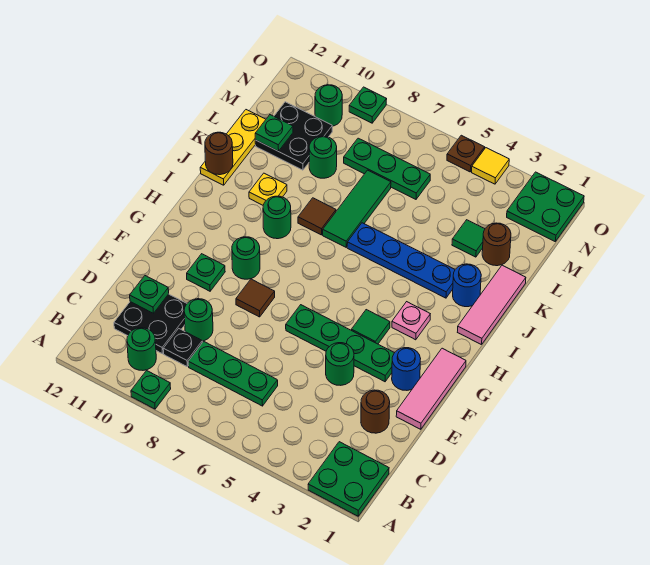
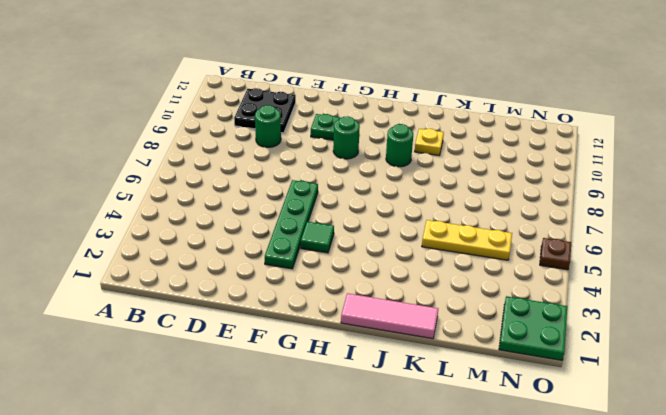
yellow 1x3 plate [422,220,512,260] -> yellow 1x3 plate moved to [200,110,266,185]
none -> green 2x2 plate [308,442,389,516]
none -> green 1x1 plate [131,371,171,409]
none -> green 1x1 round brick [127,328,156,370]
none -> green 1x3 plate [188,341,278,406]

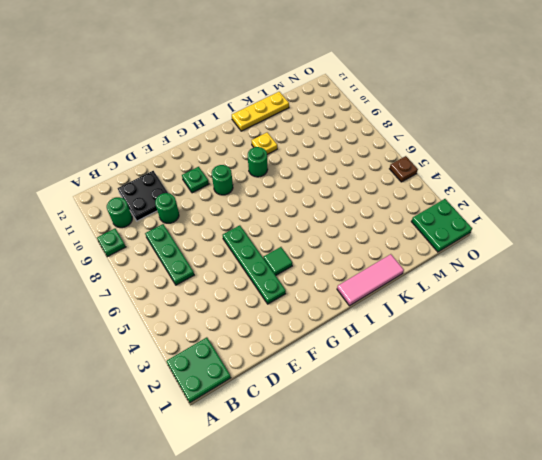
none -> black 1x1 plate [163,329,202,366]
none -> brown 1x1 round brick [361,390,390,433]
none -> pink 1x3 tile [396,348,466,429]
none -> green 1x1 round brick [326,343,354,385]

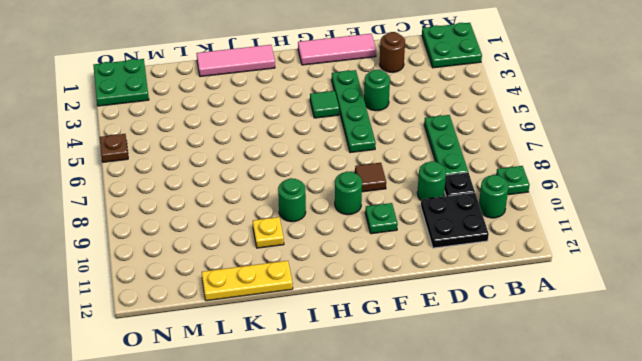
none -> blue 1x1 round brick [392,348,421,390]
none -> pink 1x1 plate [392,302,430,340]
none -> blue 1x1 round brick [453,264,481,307]
none -> blue 1x4 plate [347,223,455,298]

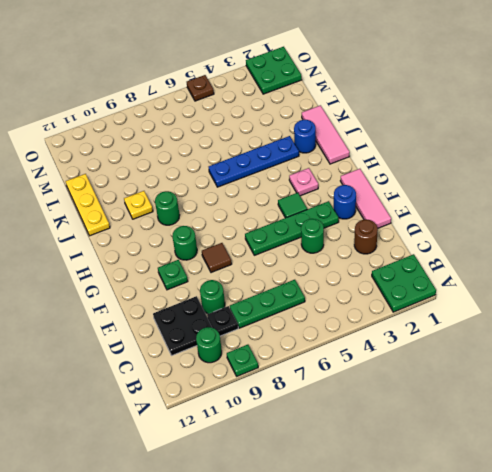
none -> green 1x3 tile [323,170,391,247]
none -> brown 1x1 tile [298,198,336,235]
none -> brown 1x1 round brick [482,223,511,266]
none -> green 1x1 tile [452,220,485,257]

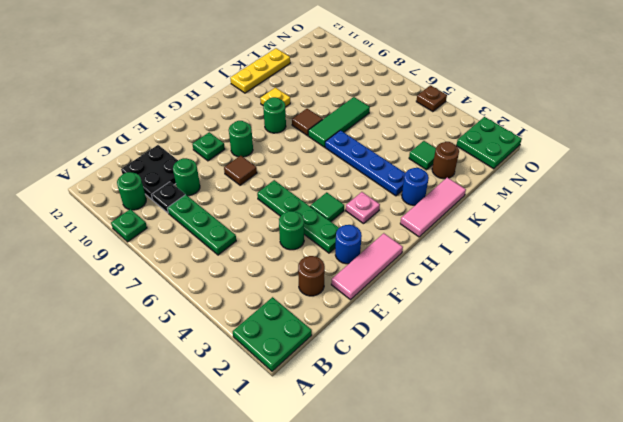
none -> green 1x1 round brick [309,136,337,178]
none -> black 2x2 plate [255,102,332,170]
none -> green 1x3 plate [344,138,430,199]
none -> green 1x1 round brick [315,85,342,126]

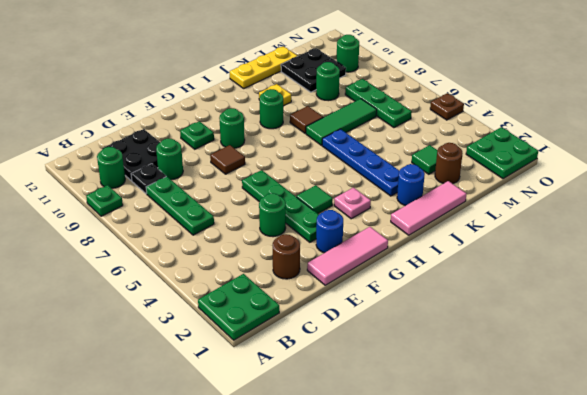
none -> yellow 1x1 tile [472,148,509,184]
none -> green 1x1 plate [349,87,387,123]
none -> green 1x1 plate [130,276,169,313]
none -> brown 1x1 round brick [205,132,233,175]

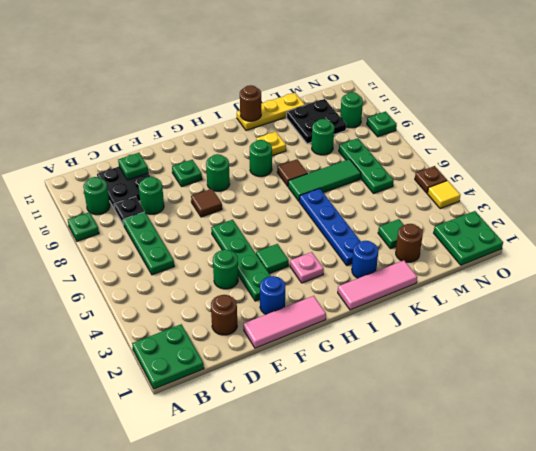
none -> green 1x1 plate [255,115,293,151]

